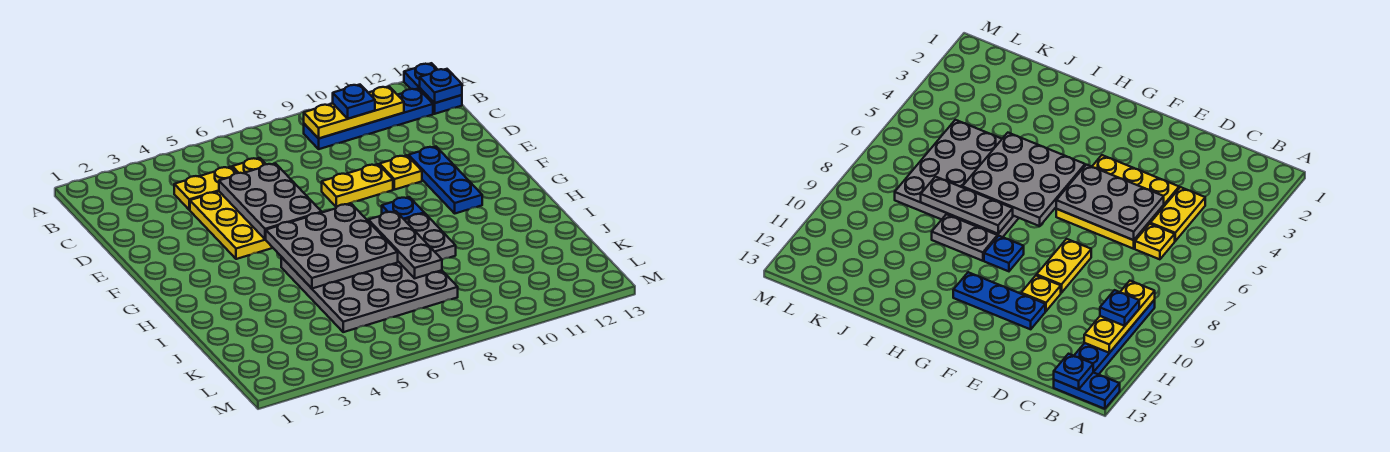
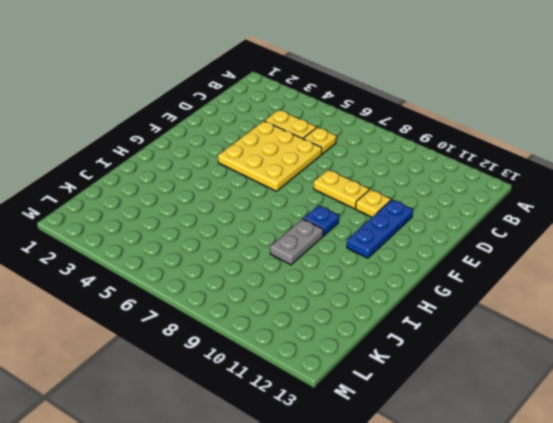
none -> blue 1x2 plate [404,63,462,114]
none -> blue 1x4 plate [304,89,433,149]
none -> grey 4x4 plate [281,257,458,332]

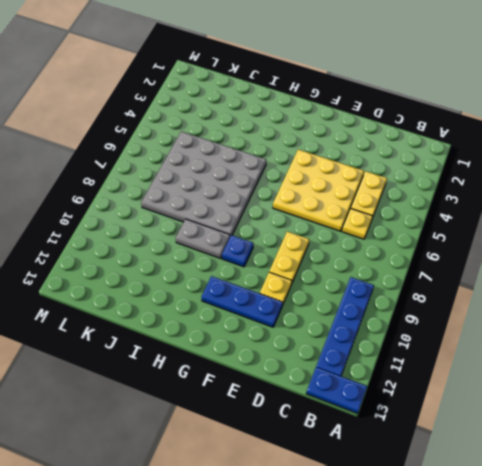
none -> yellow 1x3 plate [304,87,404,138]
none -> blue 1x1 plate [420,69,462,103]
none -> grey 2x3 plate [219,163,322,239]

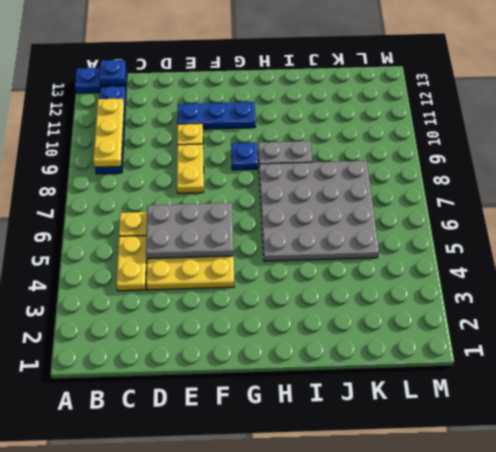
none -> grey 3x3 plate [265,204,398,289]
none -> grey 1x3 plate [368,211,442,278]
none -> blue 1x1 plate [333,85,375,119]

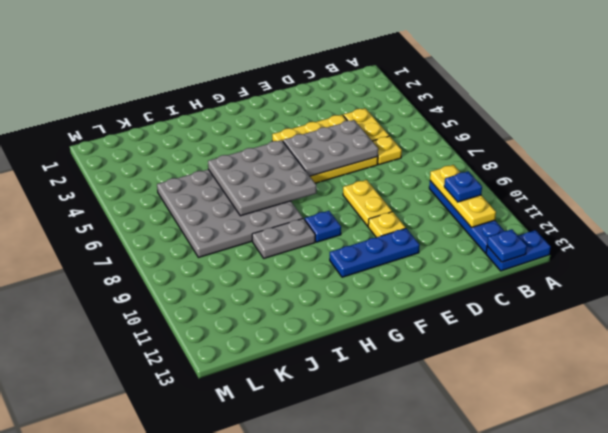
none -> grey 1x3 plate [368,211,442,278]

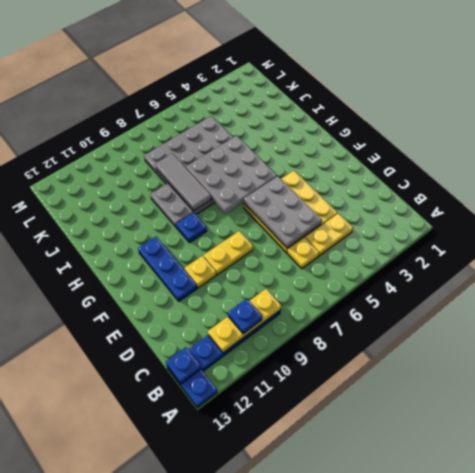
grey 1x3 tile [155,154,211,211] -> grey 1x3 plate [368,211,442,278]

